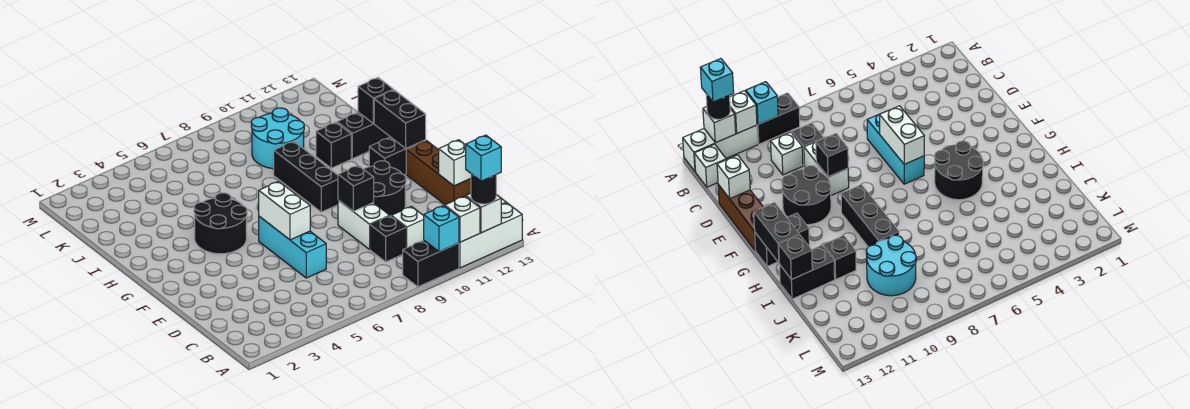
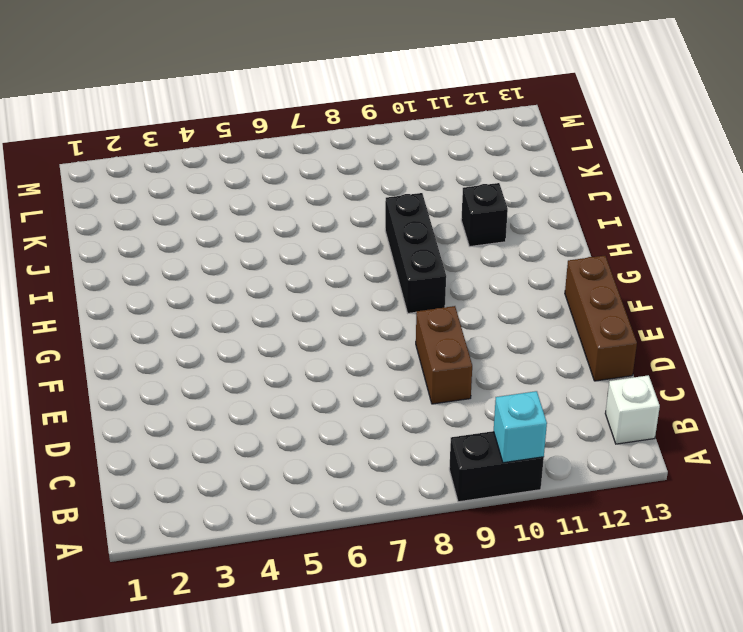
brown 1x2 brick [416,306,472,404] -> white 1x2 brick [338,200,390,249]
none -> white 1x3 brick [459,203,522,268]
none -> black 1x1 brick [370,216,406,262]
none -> white 1x1 brick [391,206,424,248]

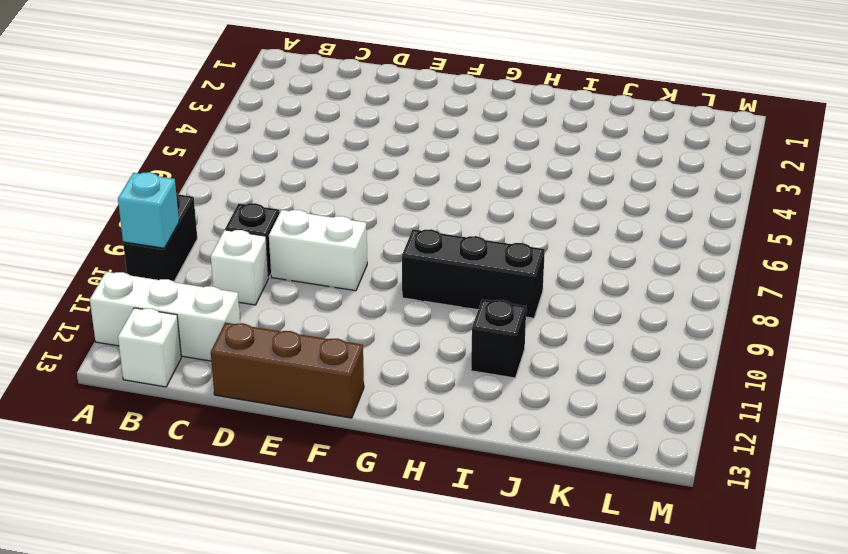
white 1x3 brick [90,272,240,361] -> white 1x3 brick turned to [459,203,522,268]
none -> cyan 1x3 brick [259,216,326,278]
none -> black 2x2 round brick [364,161,406,216]
none -> black 2x2 round brick [194,193,247,254]

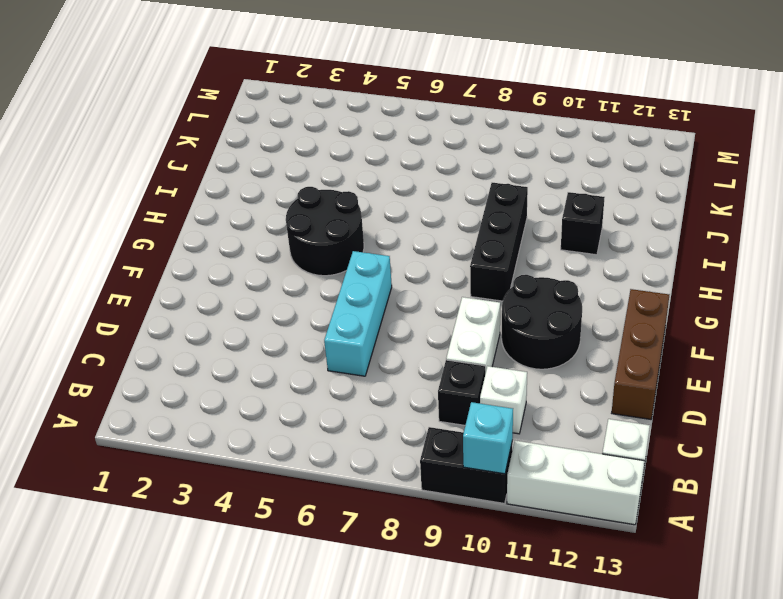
none -> black 1x2 brick [369,137,426,175]
none -> black 1x2 brick [337,112,390,159]
none -> cyan 2x2 round brick [251,108,304,169]

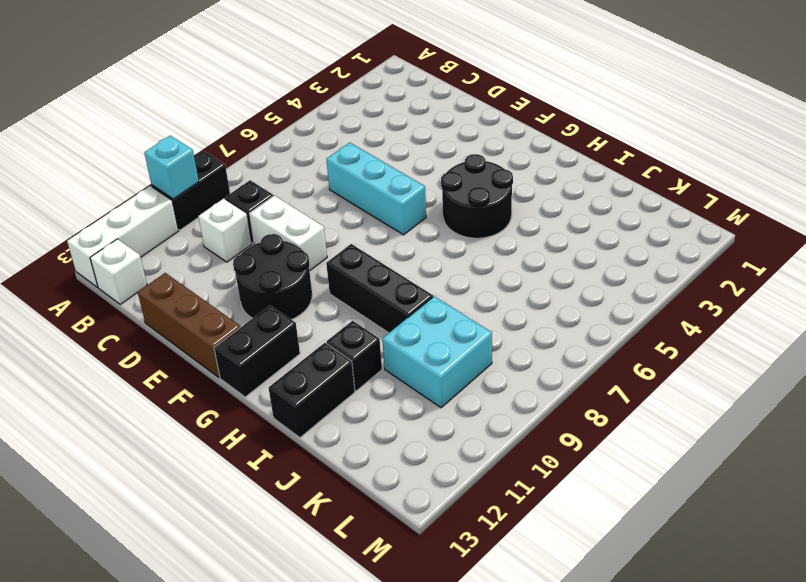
cyan 2x2 brick [382,296,492,408] -> cyan 2x2 round brick [251,108,304,169]
none -> white 1x1 brick [445,196,480,242]
none -> white 1x1 brick [466,193,501,233]
none -> white 1x1 brick [439,140,471,186]

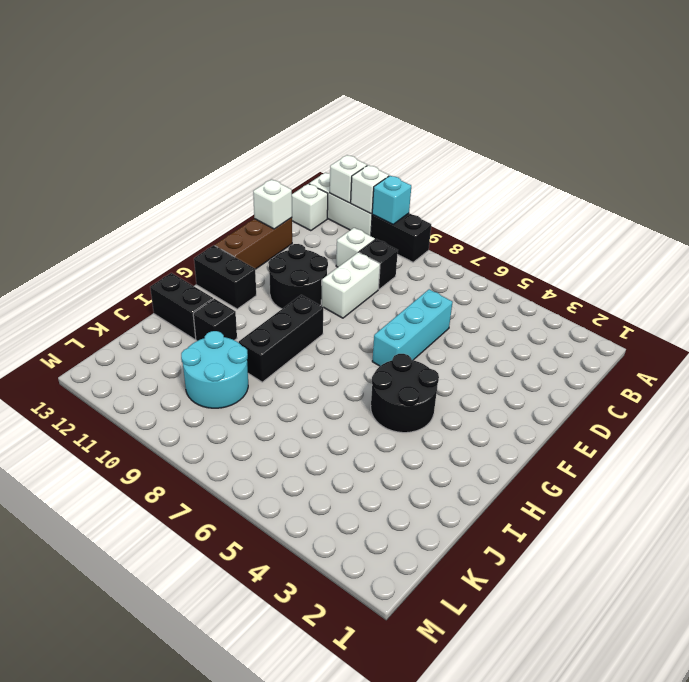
none -> white 1x2 brick [259,181,310,240]
none -> black 1x1 brick [338,165,374,211]
none -> black 1x2 brick [374,90,426,149]

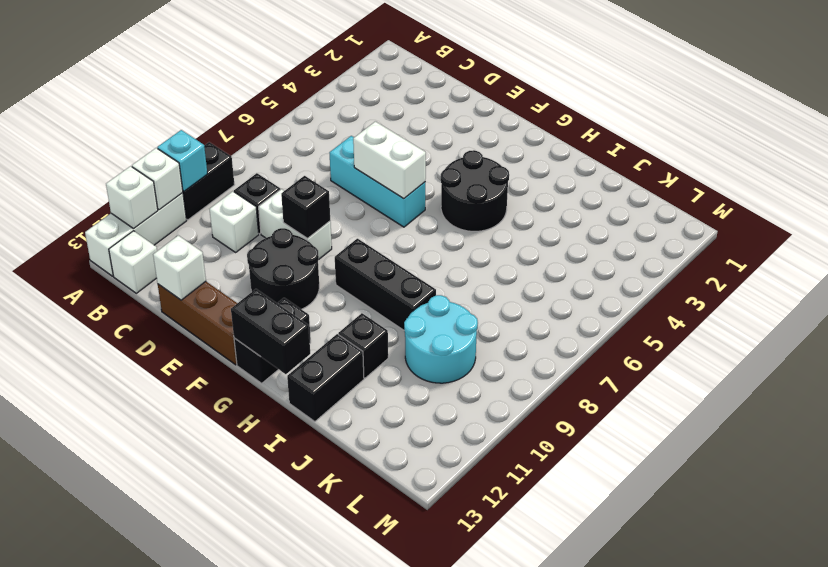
none -> black 1x1 brick [358,78,393,124]
none -> black 1x1 round brick [471,174,496,204]
none -> cyan 1x1 brick [466,135,501,181]

